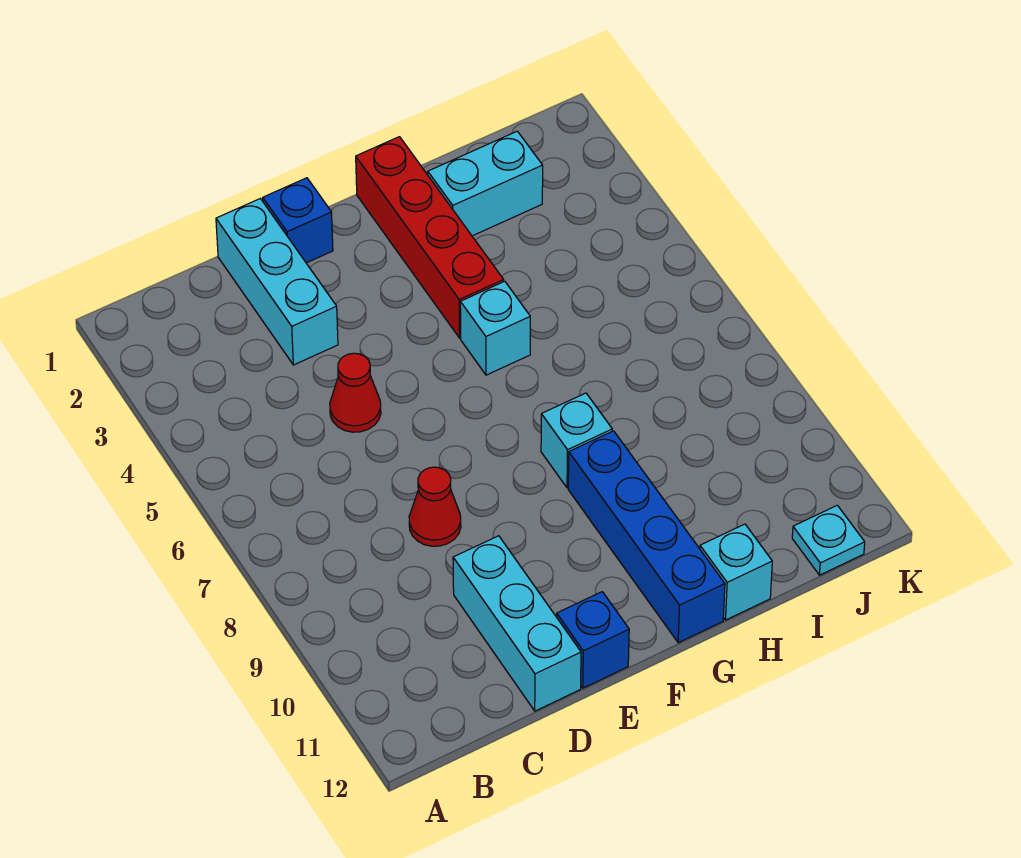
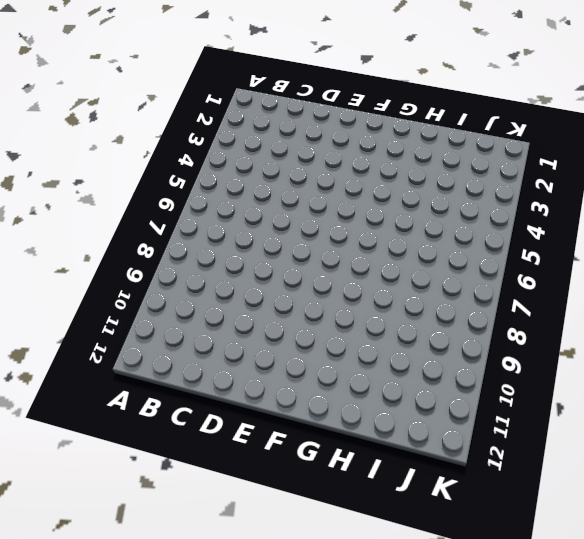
none -> cyan 1x3 brick [216,199,338,365]
none -> red 1x1 cone [330,353,381,432]
none -> red 1x1 cone [409,467,461,546]

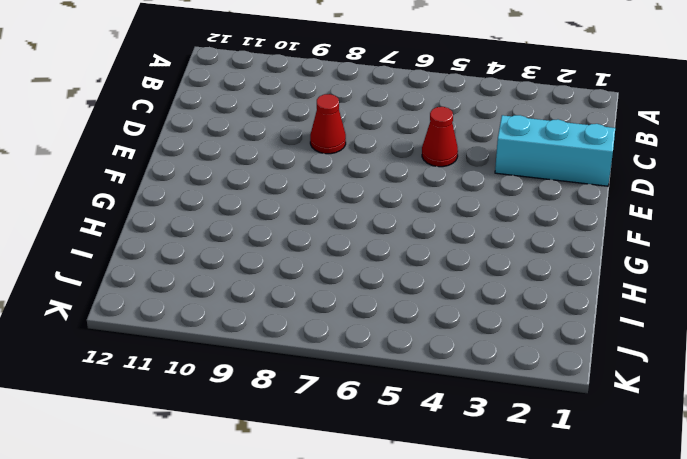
none -> cyan 1x3 brick [453,536,581,711]
none -> blue 1x1 brick [263,178,333,263]
none -> blue 1x1 brick [557,592,629,688]

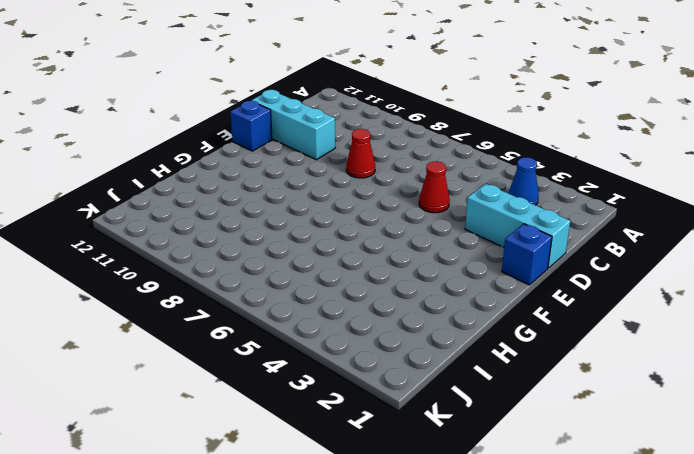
blue 1x1 cone [508,157,539,205] -> none
none -> red 1x4 brick [356,137,504,338]
none -> cyan 1x1 brick [460,281,530,375]
none -> cyan 1x1 brick [541,393,612,488]

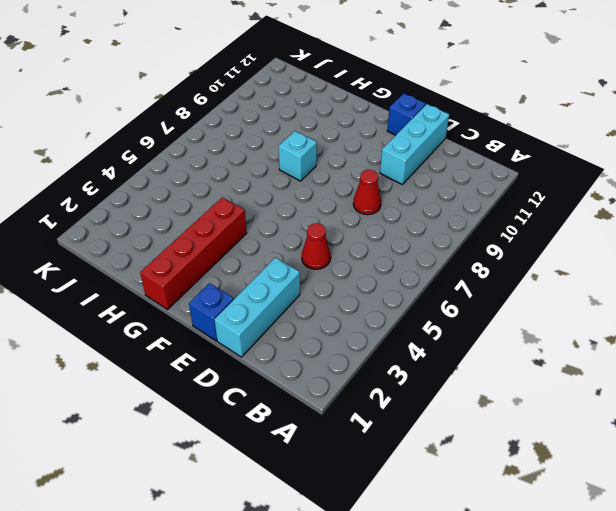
none -> cyan 1x1 brick [460,281,530,375]
none -> blue 1x4 brick [568,431,725,643]
none -> cyan 1x2 brick [428,131,543,236]

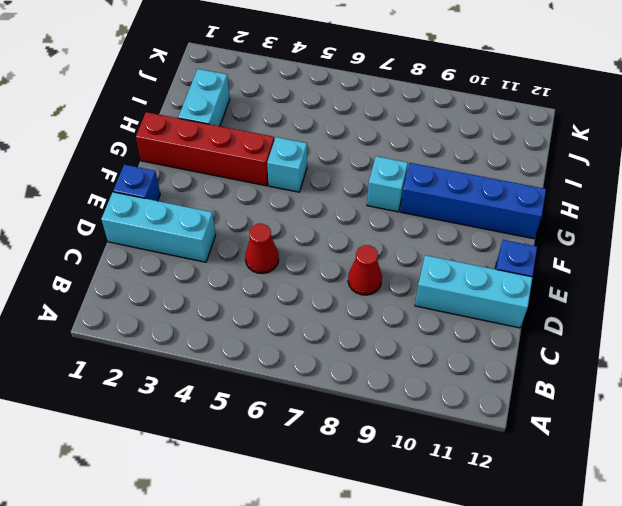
none -> cyan 1x1 brick [700,524,772,620]
none -> cyan 1x1 plate [792,505,865,575]

